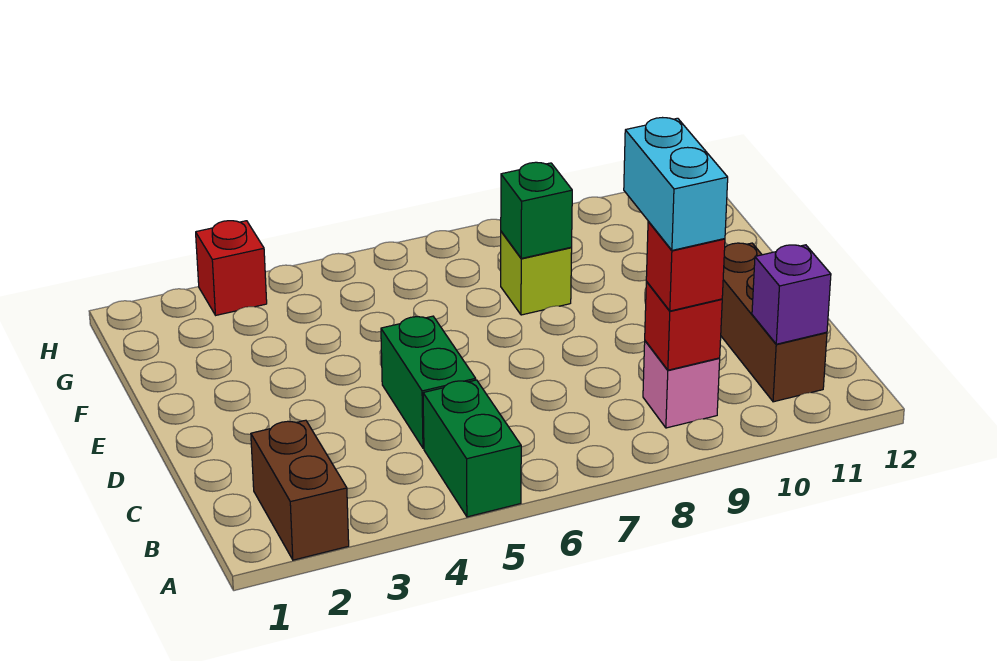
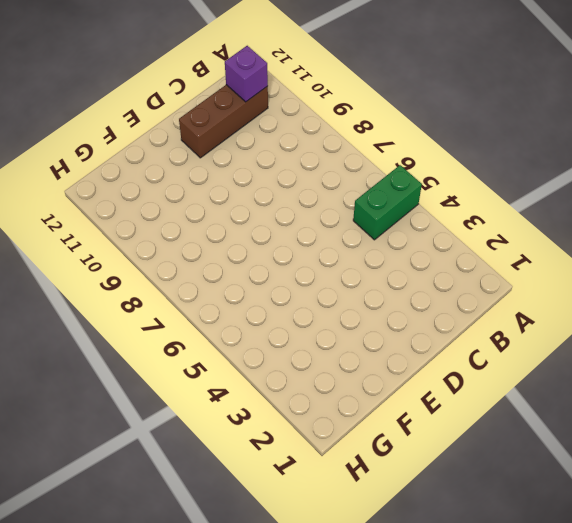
none -> brown 1x2 brick [251,420,349,560]
none -> pink 1x1 brick [643,341,720,428]
none -> green 1x2 brick [381,316,476,448]

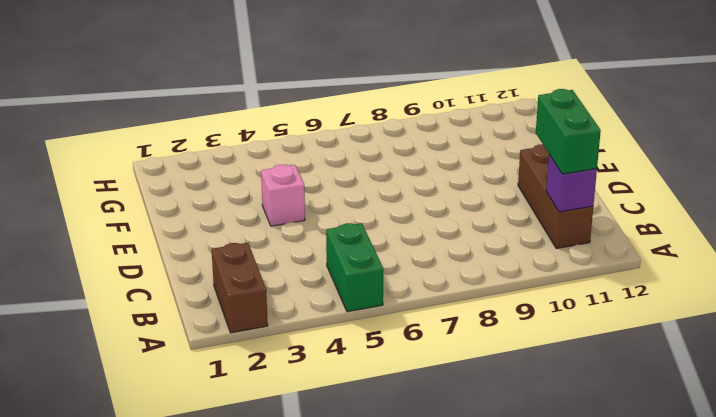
green 1x2 brick [536,89,601,174] -> green 1x2 brick moved to [381,316,476,448]
pink 1x1 brick [261,165,305,226] -> pink 1x1 brick moved to [643,341,720,428]
none -> lime 1x1 brick [501,232,572,315]
none -> red 1x1 brick [196,221,267,315]
none -> red 1x1 brick [645,282,722,370]

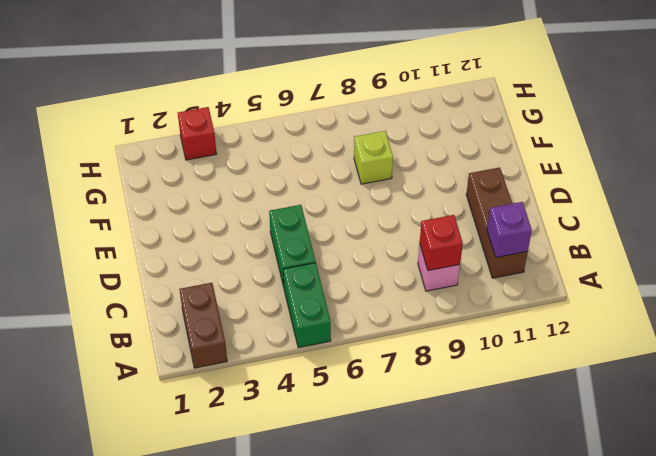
none -> green 1x1 brick [501,162,572,258]
none -> red 1x1 brick [646,222,725,311]
none -> cyan 1x2 brick [624,118,728,250]

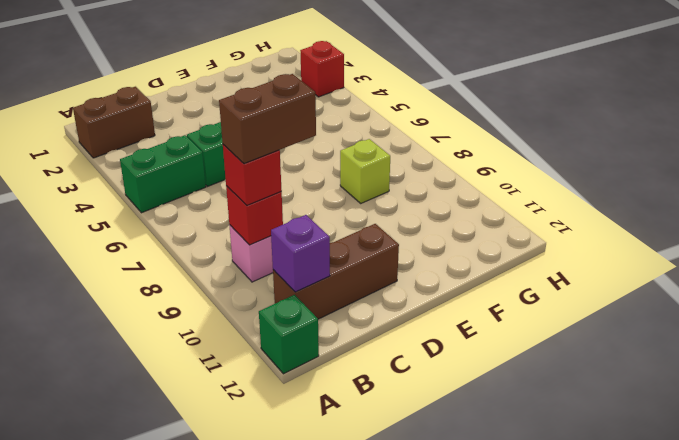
green 1x1 brick [259,295,319,374] -> green 1x1 brick moved to [501,162,572,258]
brown 1x2 brick [219,74,316,164] -> cyan 1x2 brick [624,118,728,250]

